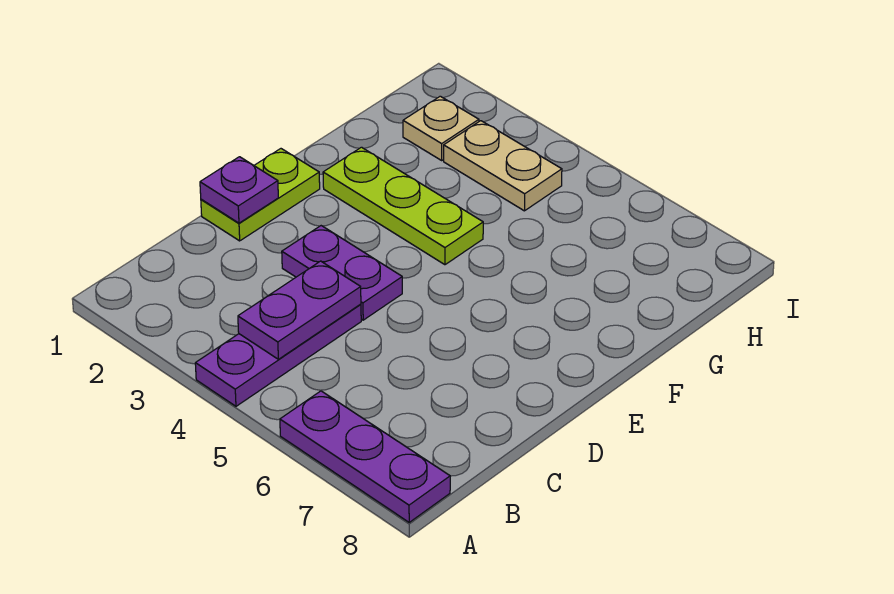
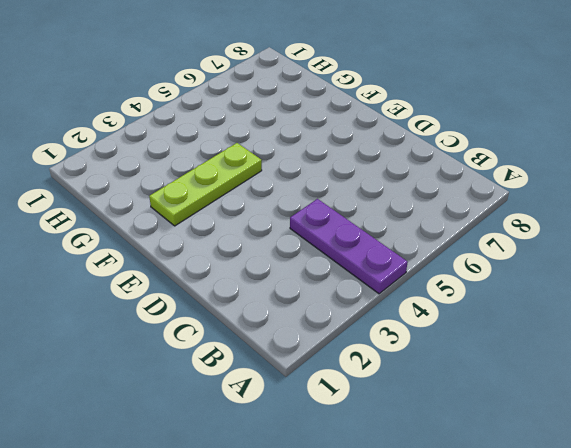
none -> purple 1x3 plate [280,391,450,522]
none -> lime 1x2 plate [201,149,320,241]

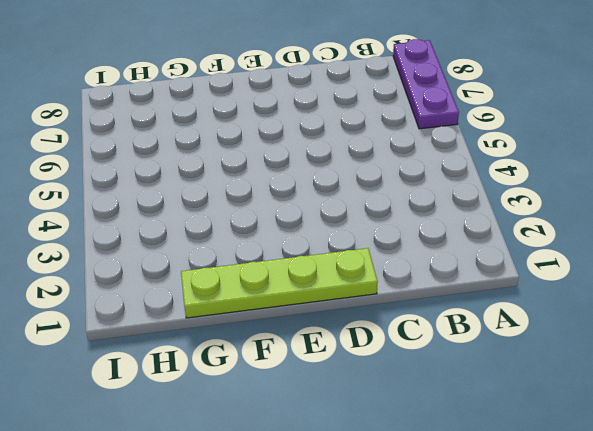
lime 1x4 plate [181,248,378,318] -> lime 1x2 plate [201,149,320,241]
none -> purple 1x3 plate [195,304,361,406]
none -> purple 1x2 plate [282,226,402,320]

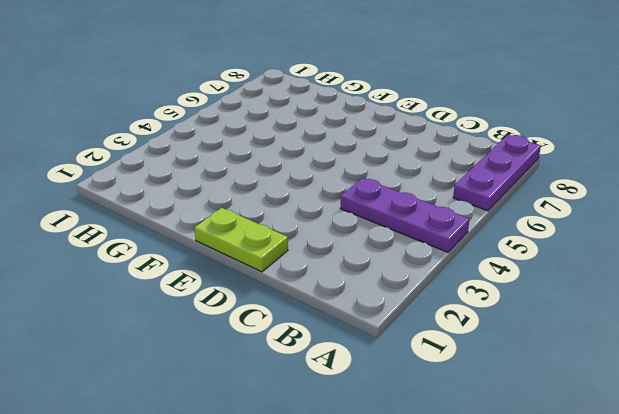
none -> purple 1x2 plate [282,226,402,320]
none -> lime 1x3 plate [323,147,483,265]

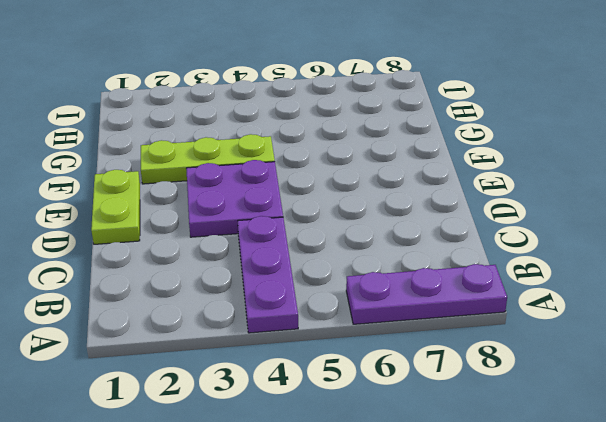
purple 2x2 plate [186,160,283,237] -> purple 1x2 plate [282,226,402,320]
none -> tan 1x1 plate [403,96,479,160]
none -> tan 1x2 plate [444,121,562,211]

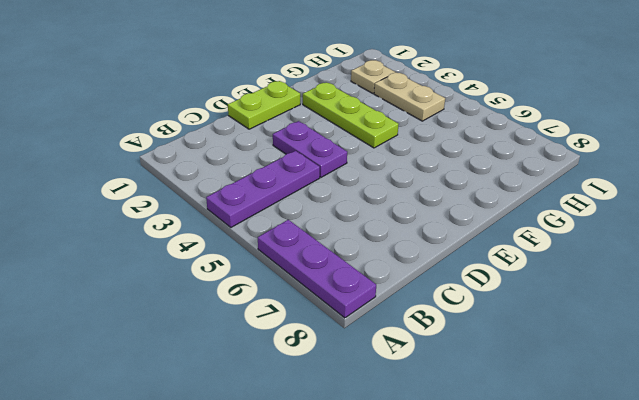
none -> purple 1x2 plate [238,261,361,359]
none -> purple 1x1 plate [200,157,278,223]

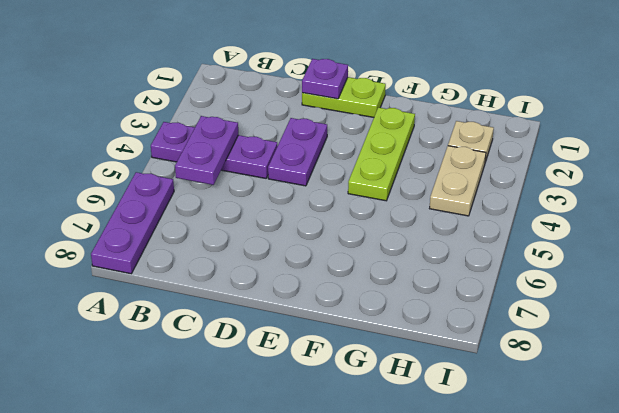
purple 1x2 plate [175,116,238,185] -> purple 1x2 plate turned to [238,261,361,359]

